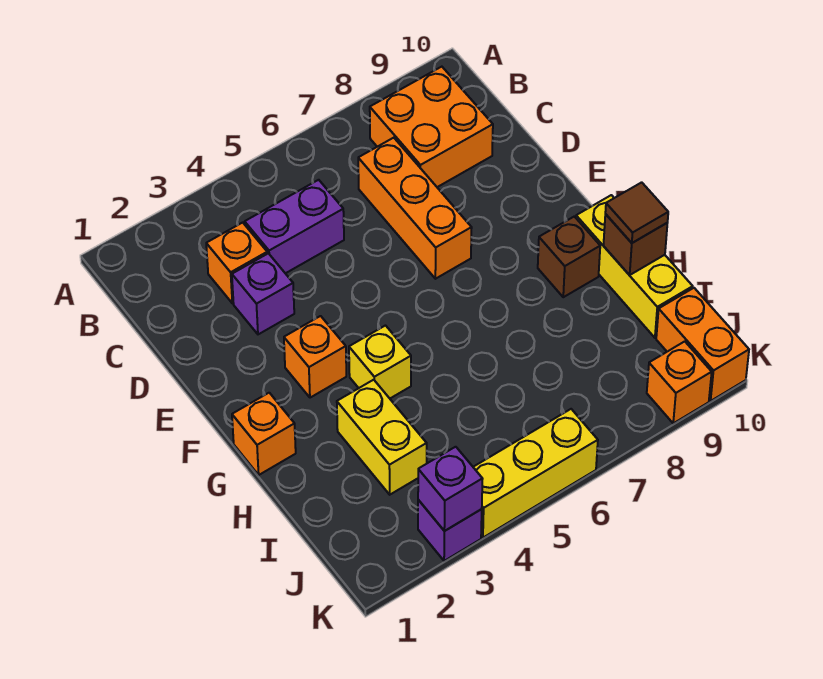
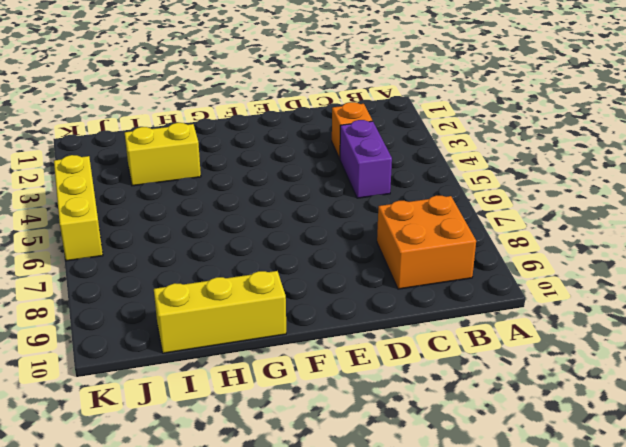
none -> orange 1x3 brick [358,138,472,279]
none -> purple 1x1 brick [232,253,294,334]
none -> orange 1x1 brick [284,316,346,398]

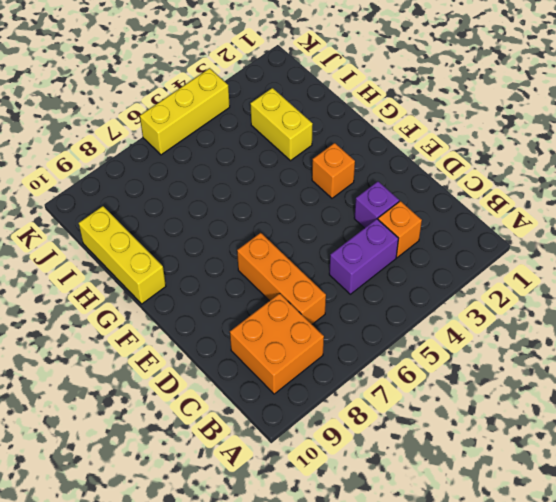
none -> orange 1x1 brick [232,393,296,475]
none -> yellow 1x1 brick [349,326,411,398]
none -> brown 1x1 brick [538,216,600,297]

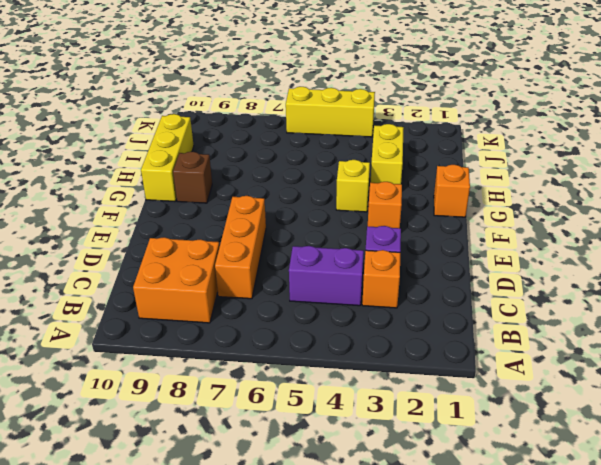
none -> orange 1x2 brick [656,288,749,401]
none -> purple 1x1 brick [418,500,482,561]
none -> orange 1x1 brick [647,341,712,423]

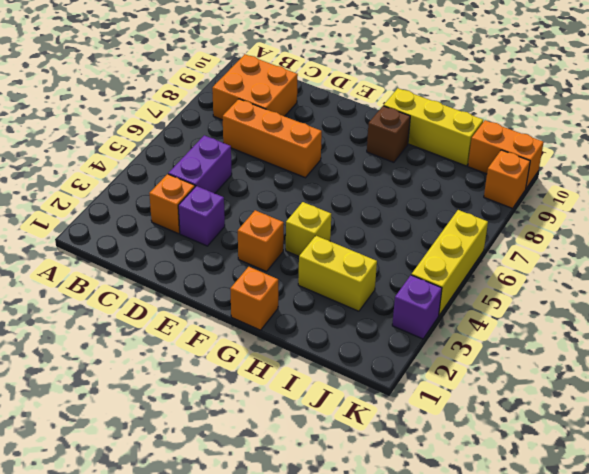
none -> brown 1x1 brick [603,214,667,275]
none -> purple 1x1 brick [418,447,482,531]
none -> brown 1x1 tile [605,182,668,243]

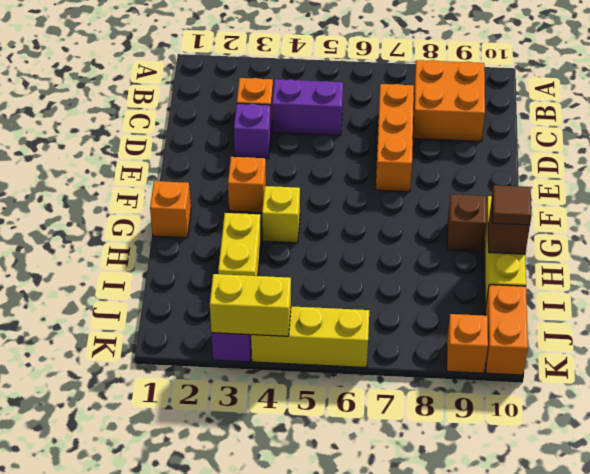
yellow 1x2 brick [210,274,291,336] -> purple 1x1 brick [418,447,482,531]

